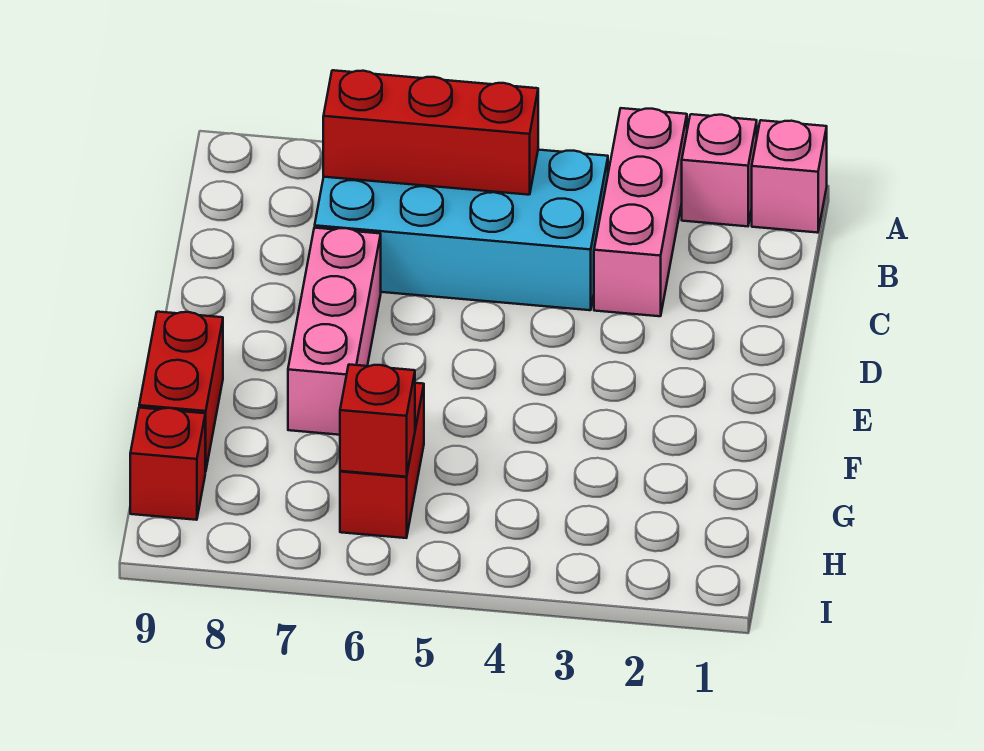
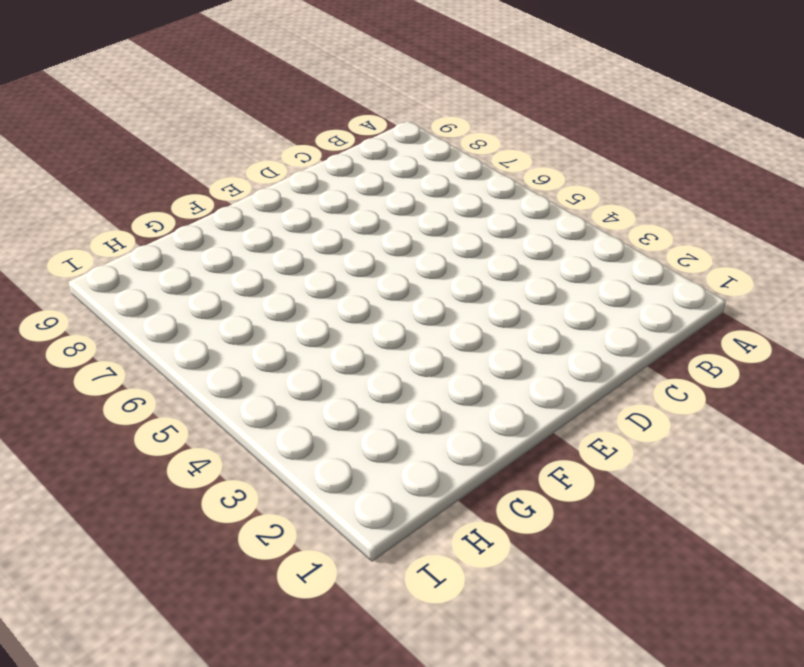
none -> pink 1x1 brick [752,120,827,233]
none -> pink 1x1 brick [682,114,757,226]

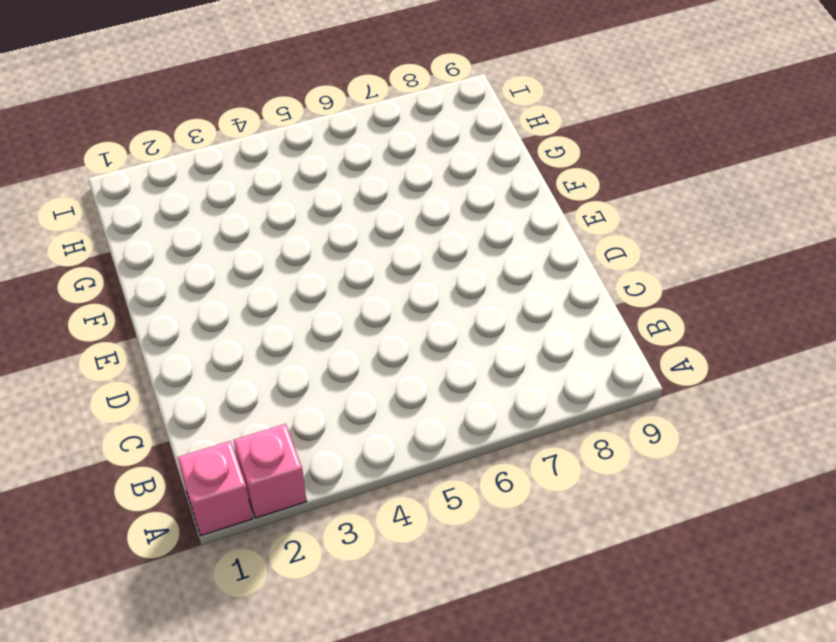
none -> pink 1x3 brick [594,108,687,316]
none -> cyan 2x4 brick [315,150,608,310]

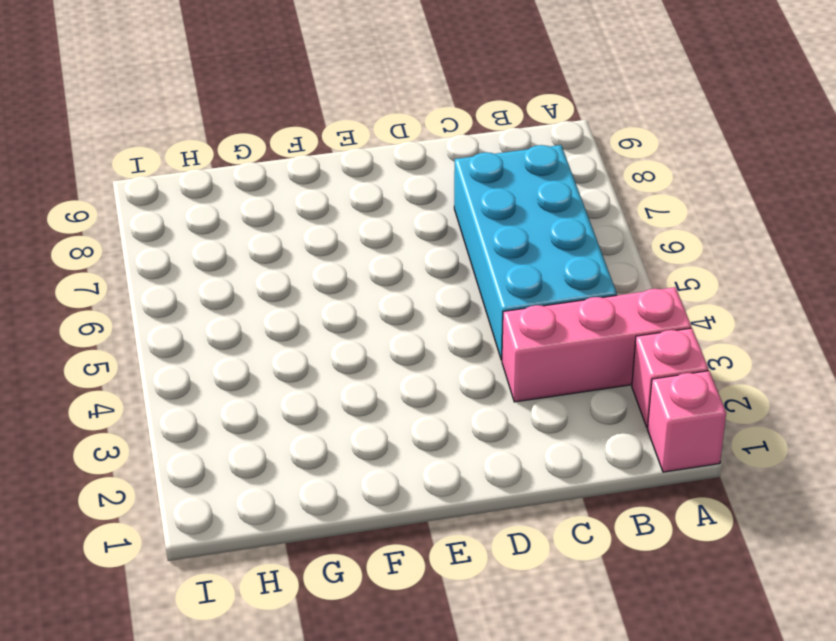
none -> pink 1x3 brick [288,228,381,435]
none -> red 1x2 brick [139,312,223,472]

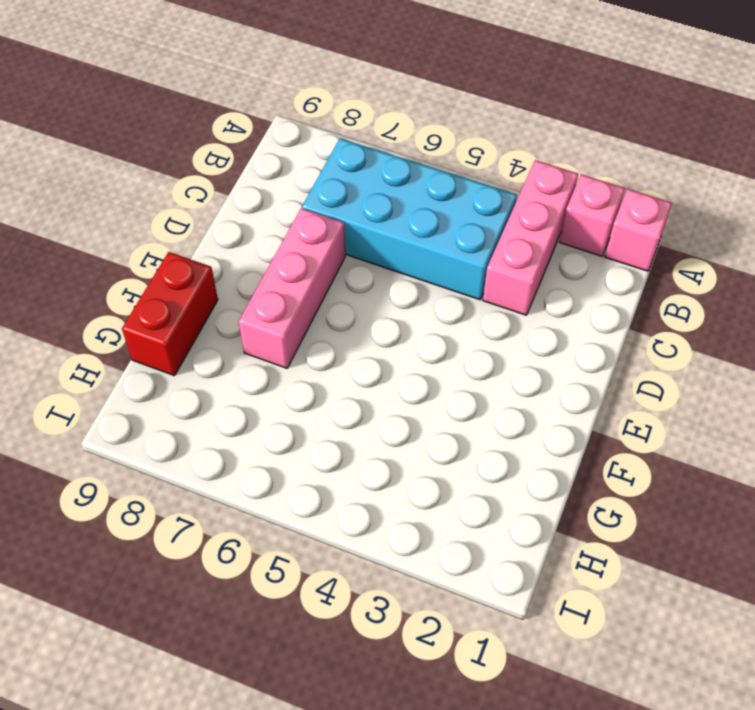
none -> red 1x2 brick [340,383,424,538]
none -> red 1x1 brick [130,408,205,520]

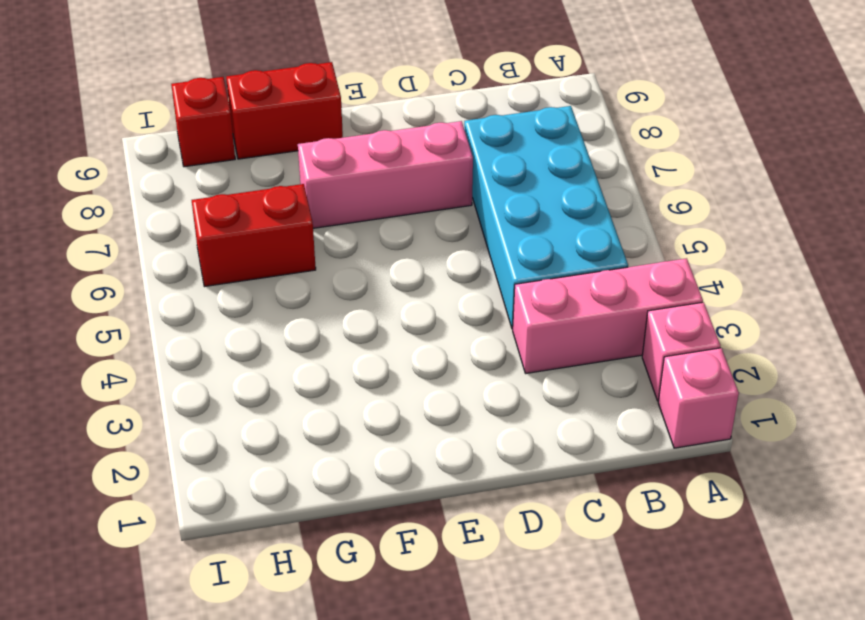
none -> red 1x3 brick [323,70,538,195]
none -> red 1x1 brick [340,365,415,477]

